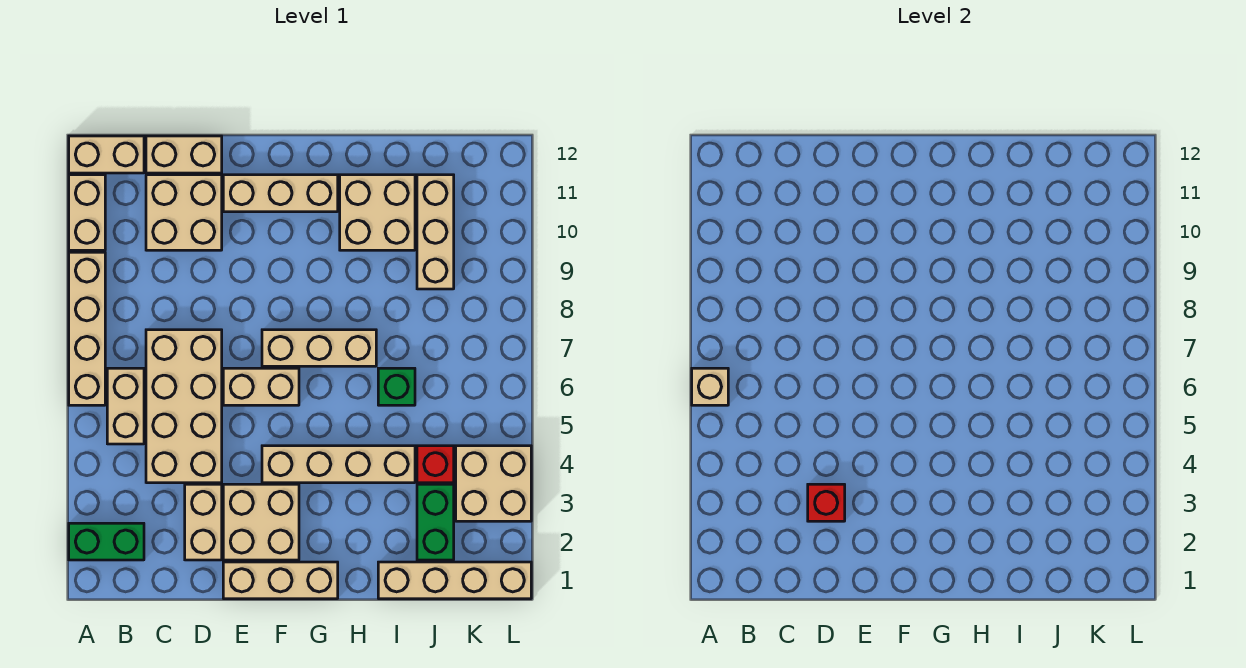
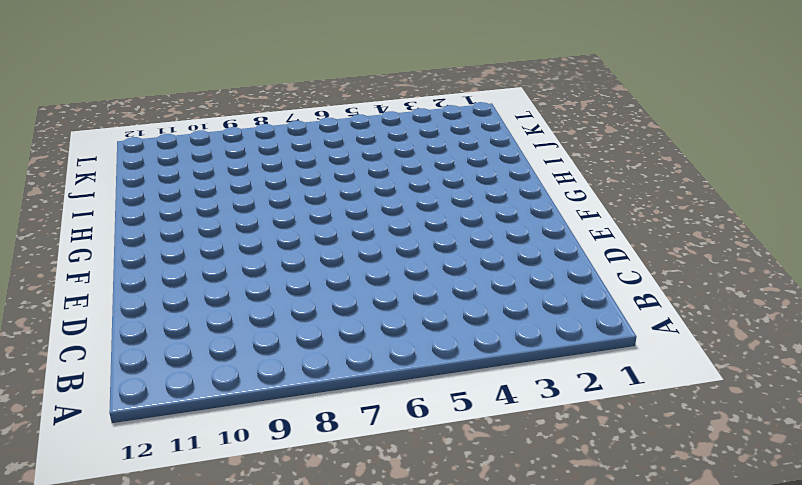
none -> green 1x2 brick [69,523,144,560]
none -> tan 1x4 brick [69,252,105,405]
none -> tan 1x2 brick [69,175,105,250]

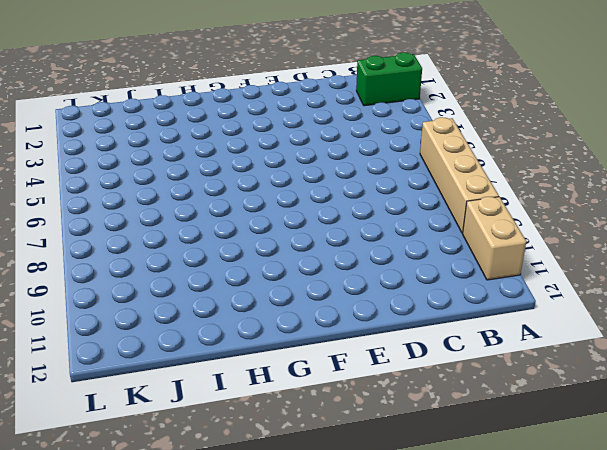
none -> tan 1x2 brick [69,136,144,173]
none -> tan 1x2 brick [107,368,144,444]
none -> tan 2x4 brick [146,330,222,483]

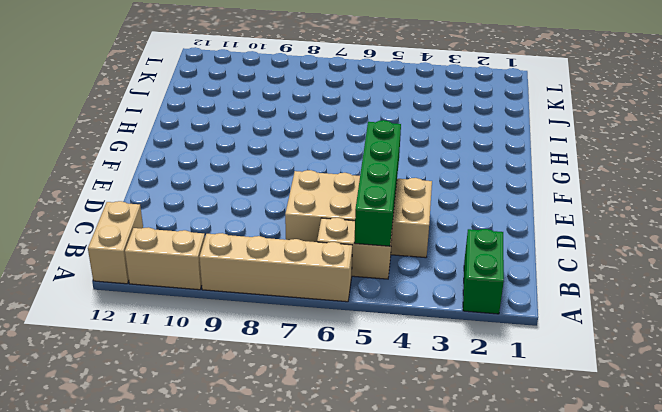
green 1x4 brick [354,120,401,246] -> none
none -> tan 2x2 brick [146,175,222,250]
none -> tan 1x2 brick [146,136,222,173]
none -> tan 1x2 brick [185,484,222,560]

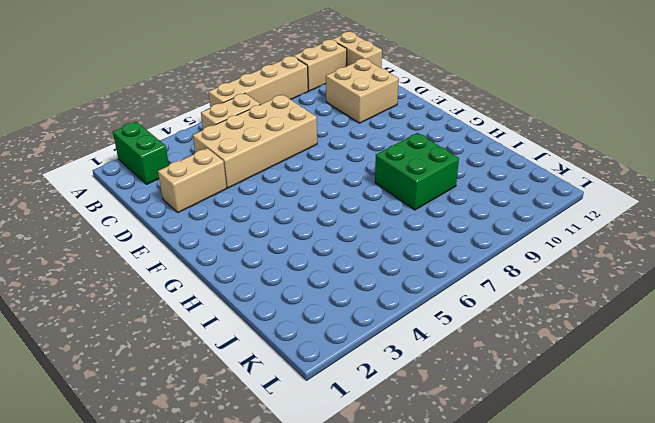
green 2x2 brick [375,133,459,210] -> none
none -> tan 1x2 brick [146,136,222,173]
none -> tan 1x3 brick [223,562,338,599]
none -> tan 2x2 brick [223,484,299,560]

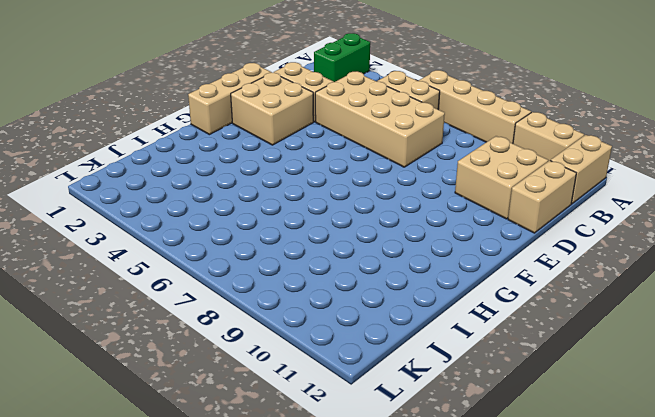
none -> tan 1x2 brick [223,368,299,405]
none -> tan 1x3 brick [223,175,338,212]
none -> tan 1x4 brick [262,446,415,483]

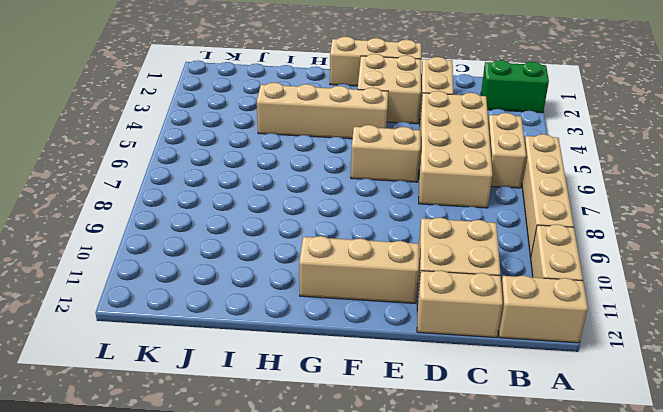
none -> tan 1x3 brick [262,330,376,366]
none -> tan 2x2 brick [340,175,415,250]
none -> tan 1x4 brick [378,562,531,599]

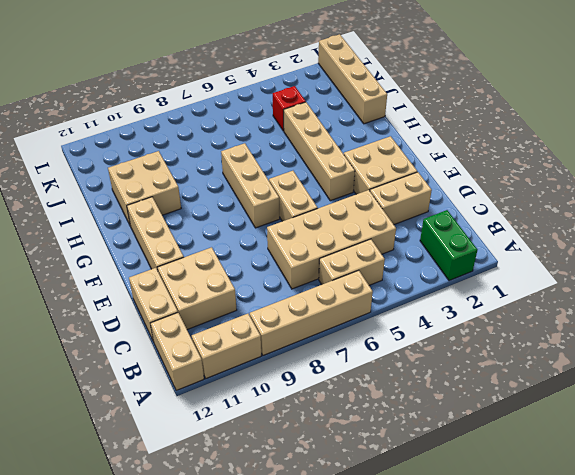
none -> tan 1x3 brick [223,562,338,599]
none -> green 1x1 brick [378,368,415,405]
none -> green 1x2 brick [417,484,454,560]

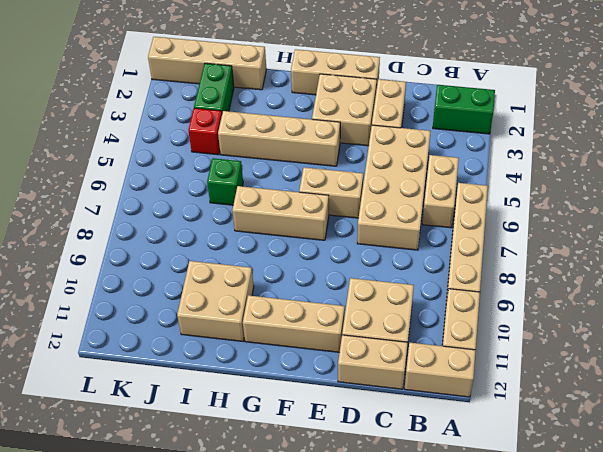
none -> tan 1x3 brick [417,175,454,289]
none -> tan 2x2 brick [456,446,531,521]
none -> tan 1x1 brick [692,368,728,405]

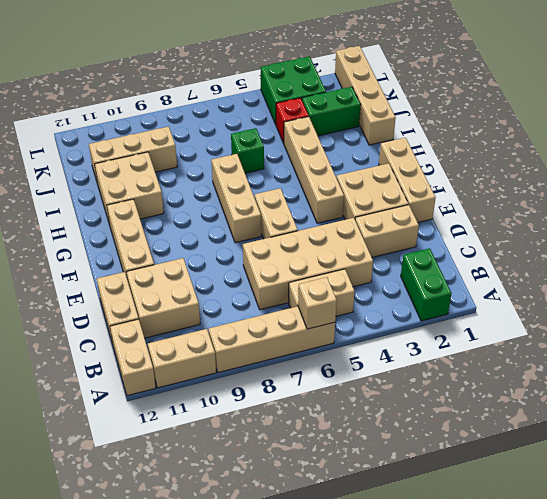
green 2x2 brick [260,56,326,124] -> tan 2x2 brick [456,446,531,521]
none -> red 1x1 brick [808,484,845,521]

